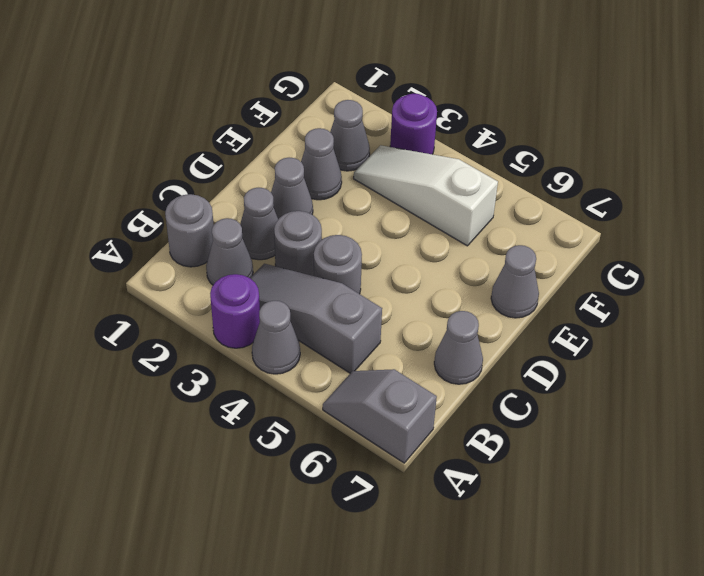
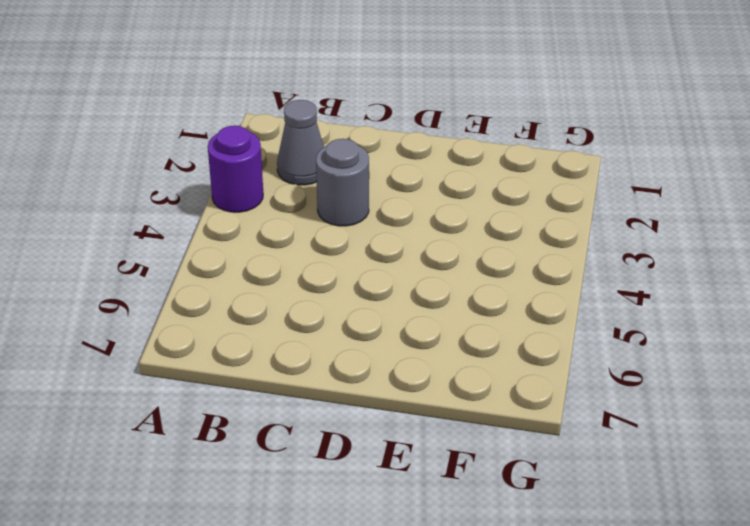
none -> grey 1x1 cone [252,301,300,374]
none -> grey 1x2 slope [323,369,437,463]
none -> grey 1x1 round brick [165,194,213,267]

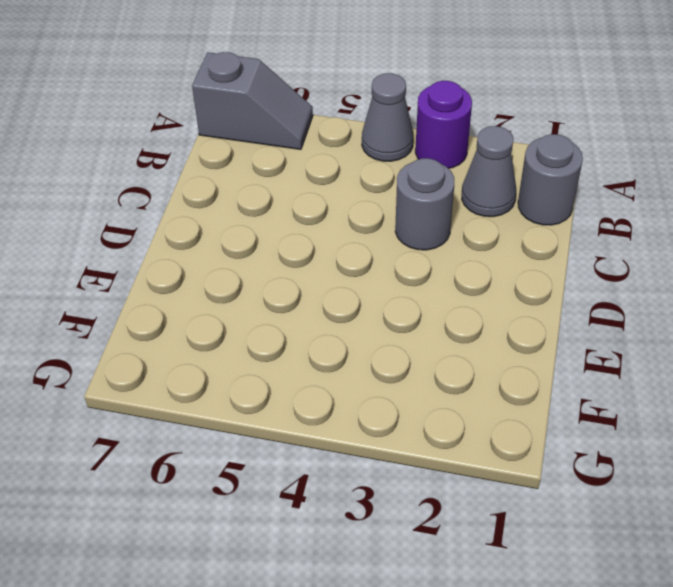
none -> grey 1x3 slope [250,264,382,373]
none -> grey 1x1 cone [240,188,278,260]
none -> grey 1x1 round brick [314,235,362,294]

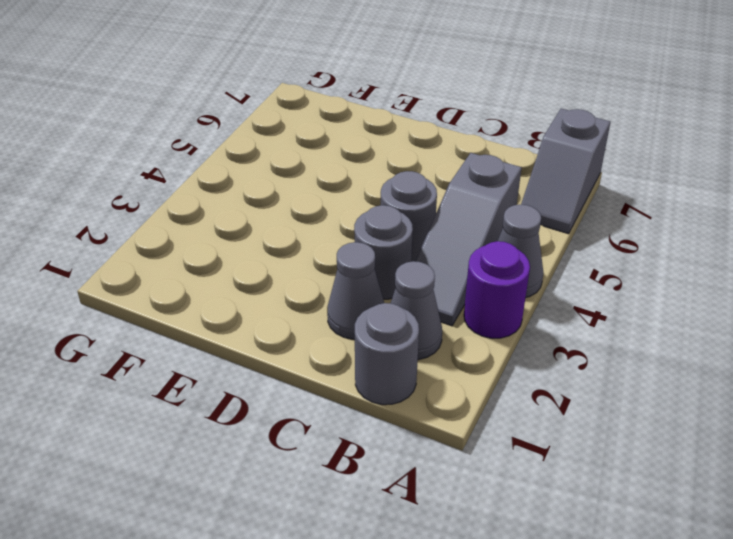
none -> grey 1x1 cone [434,311,483,384]
none -> grey 1x1 cone [271,158,313,219]
none -> grey 1x1 cone [301,128,342,200]

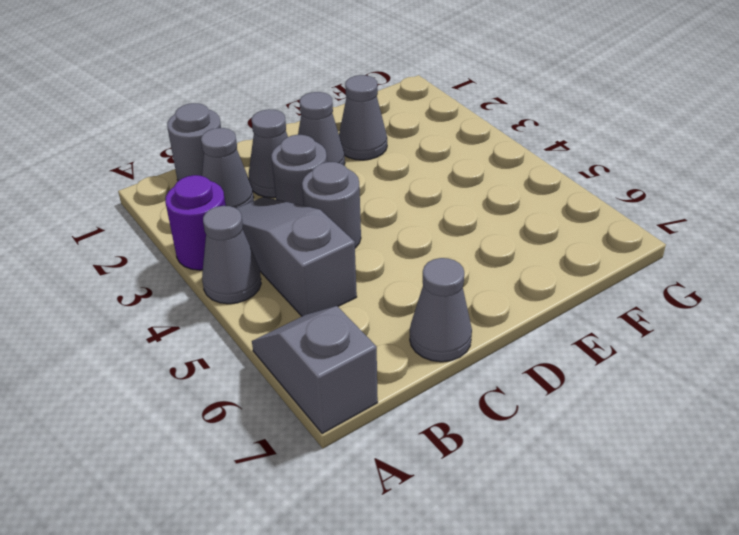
none -> grey 1x1 cone [491,245,539,318]
none -> grey 1x1 cone [330,100,370,171]
none -> white 1x3 slope [354,145,498,246]

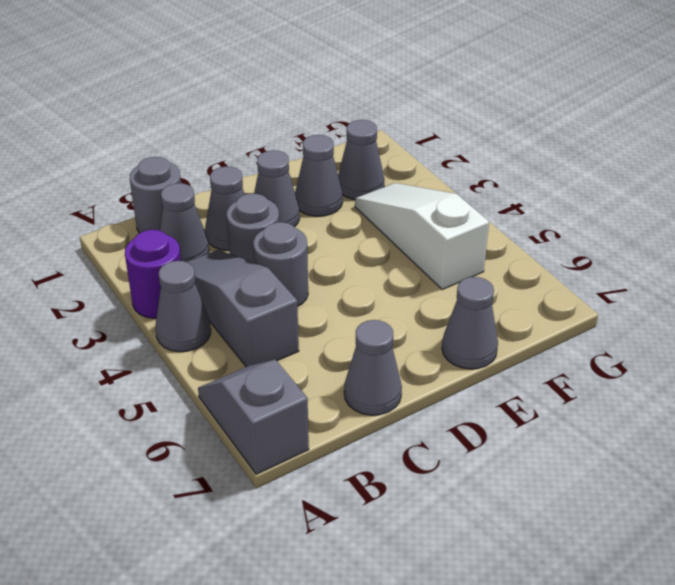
none -> purple 1x1 round brick [390,94,437,154]

